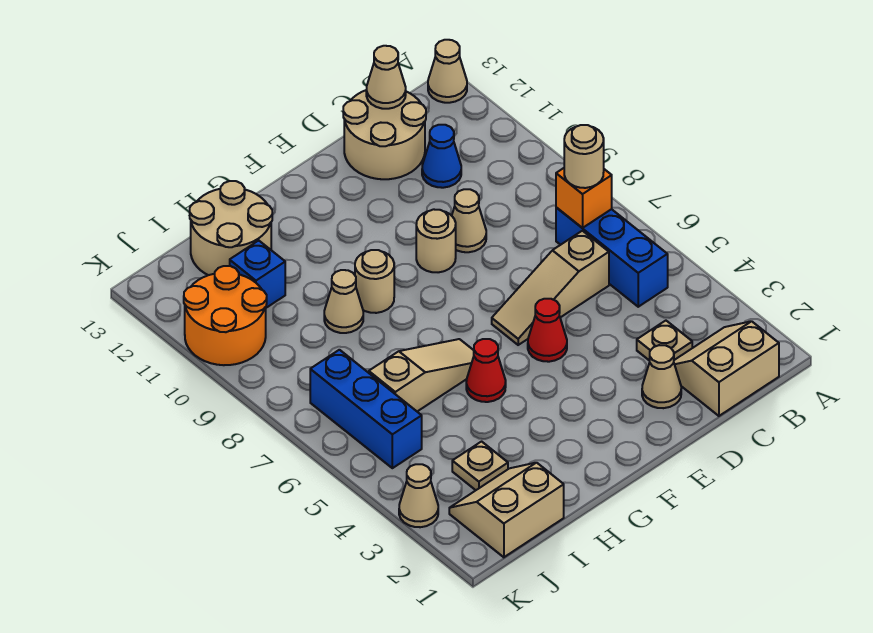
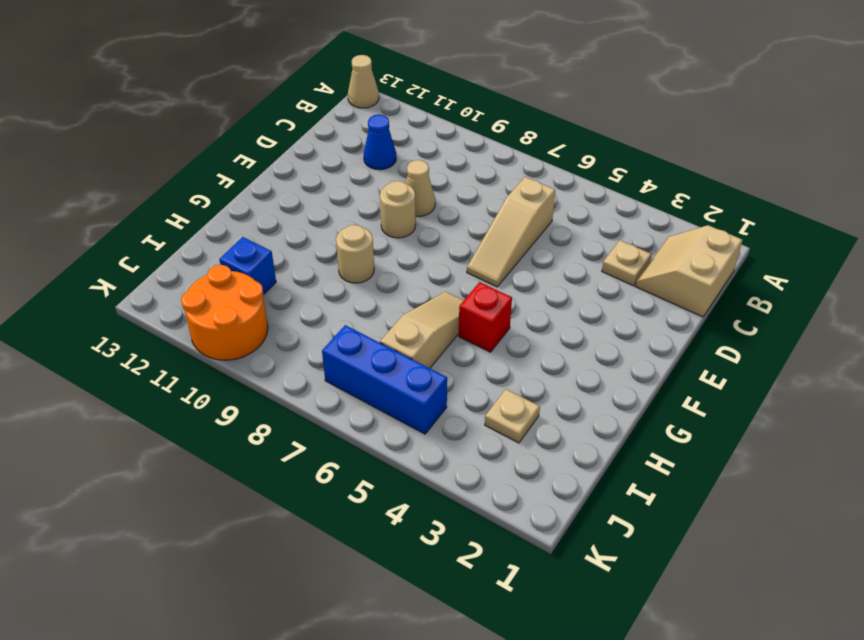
red 1x1 brick [459,282,512,352] -> red 1x1 cone [466,339,506,402]
none -> blue 1x3 brick [556,208,668,307]
none -> tan 2x2 round brick [343,90,426,179]
none -> tan 1x1 cone [642,345,681,408]

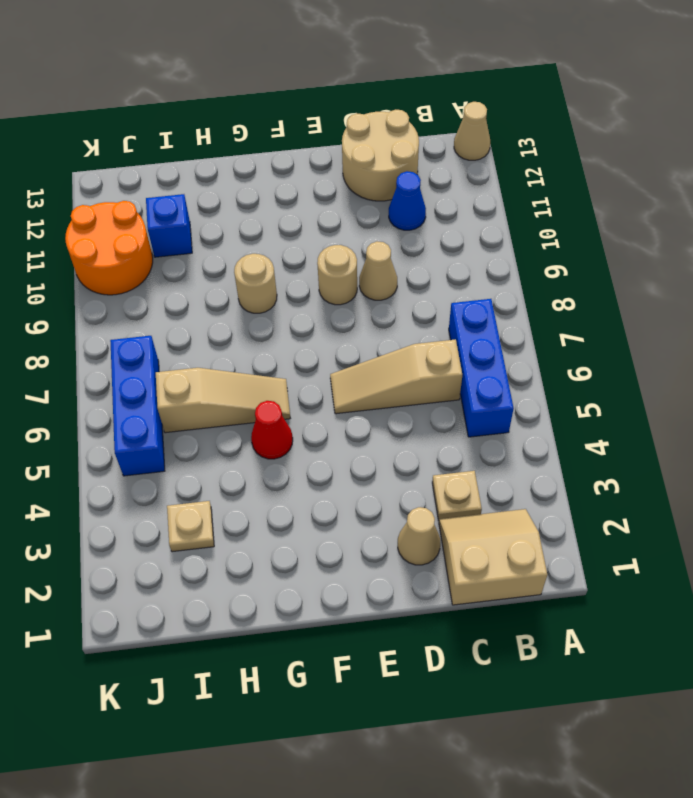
none -> red 1x1 cone [528,299,567,362]
none -> tan 1x1 cone [324,270,363,333]
none -> tan 2x2 round brick [190,181,272,275]

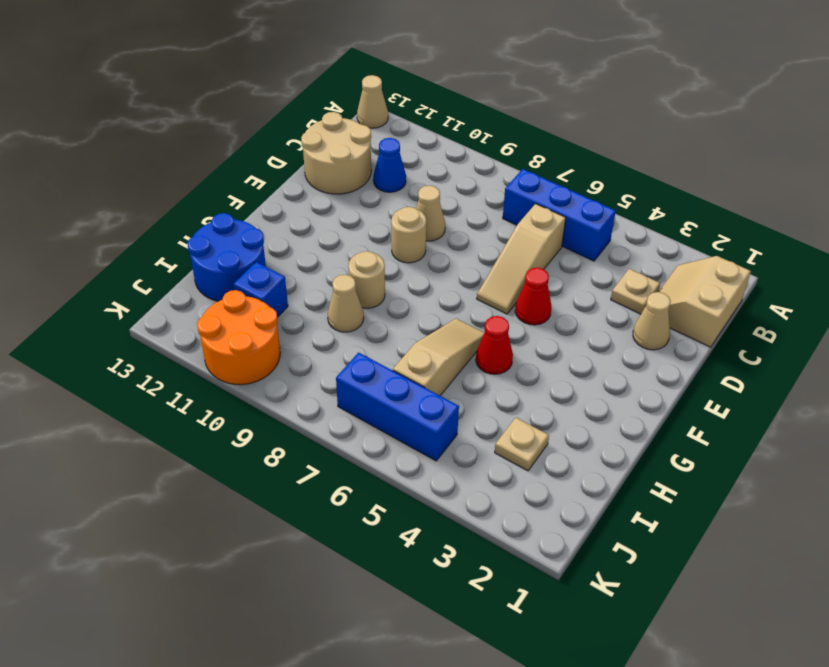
blue 2x2 round brick [187,213,266,301] -> tan 2x2 round brick [190,181,272,275]
none -> tan 2x2 slope [449,463,564,557]
none -> tan 1x1 cone [399,464,438,527]
none -> orange 1x1 brick [556,168,612,228]

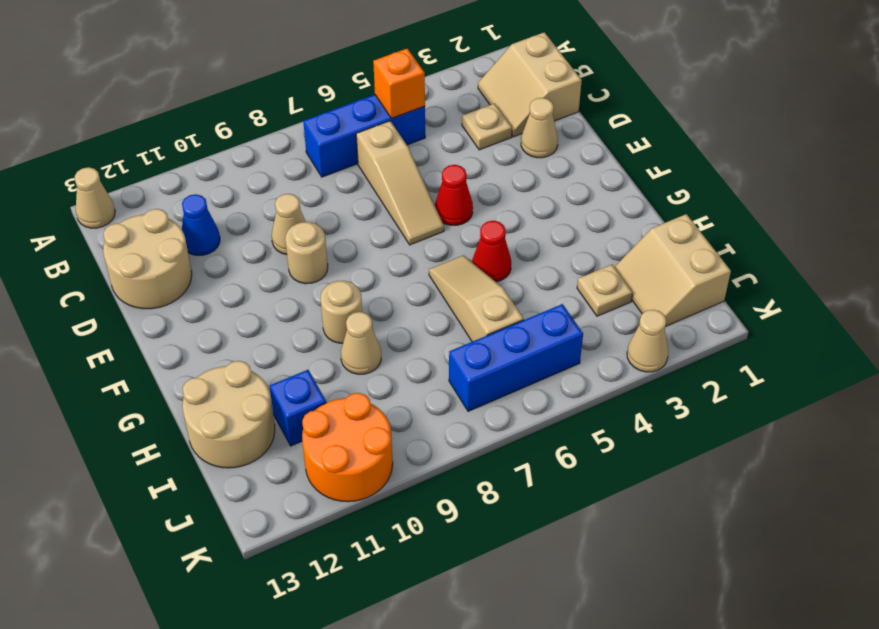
orange 1x1 brick [373,48,425,118] -> orange 1x1 brick moved to [556,168,612,228]
none -> tan 1x1 cone [366,46,406,109]
none -> tan 1x1 round brick [564,125,604,188]

